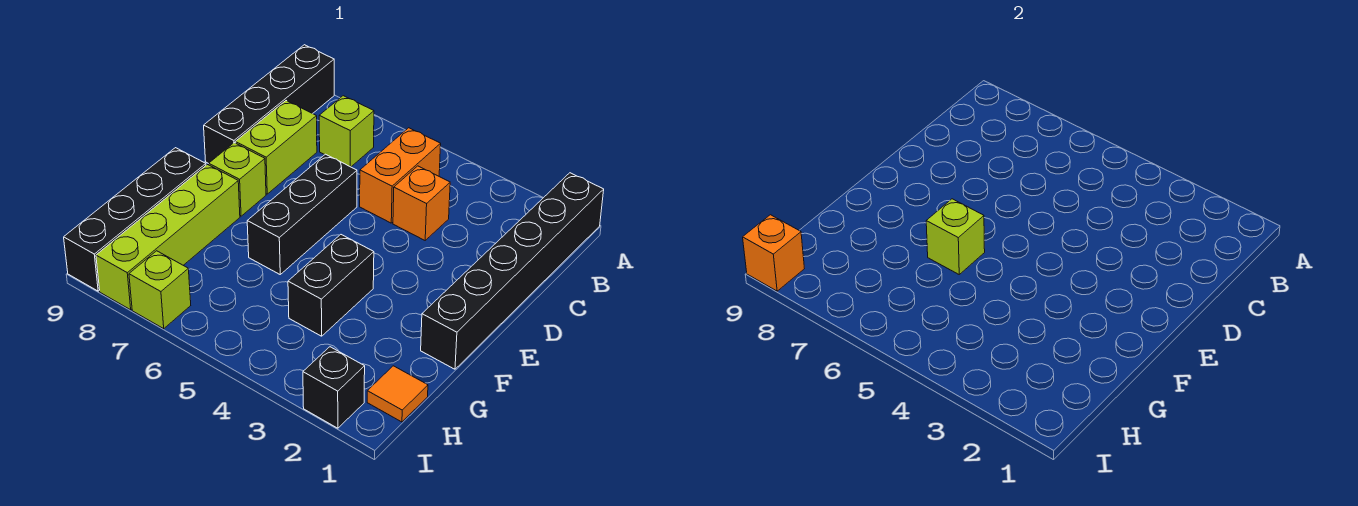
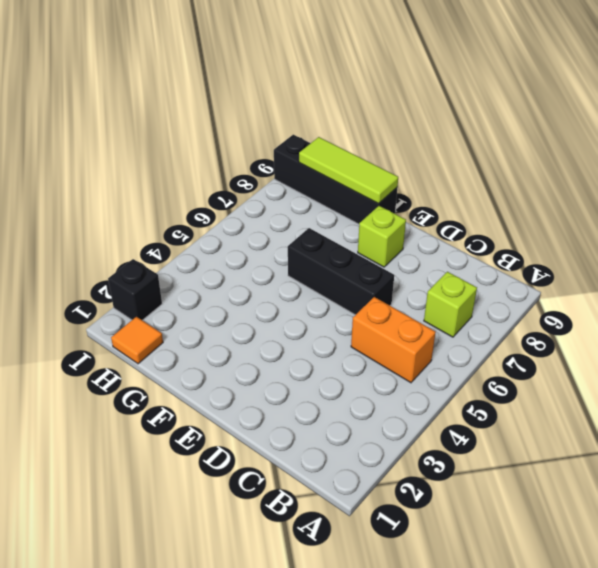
lime 1x3 tile [299,137,398,204] -> none
none -> black 1x6 brick [421,173,604,369]
none -> black 1x4 brick [204,45,334,164]
none -> orange 1x1 brick [393,166,450,240]

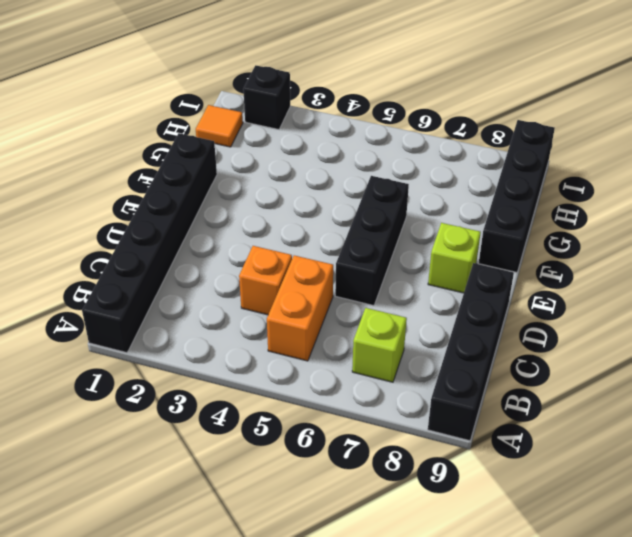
none -> lime 1x2 brick [235,101,317,194]
none -> black 1x2 brick [288,235,374,336]
none -> lime 1x4 brick [96,165,240,310]

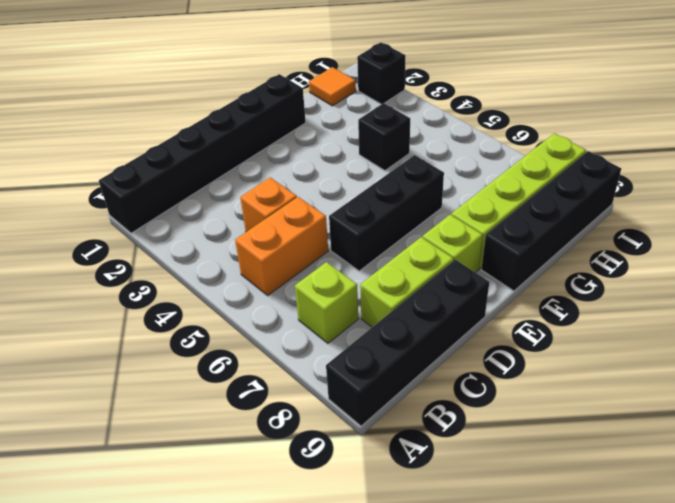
black 1x1 brick [358,103,410,171] -> black 1x2 brick [288,235,374,336]
none -> lime 1x1 brick [129,251,191,329]
none -> lime 1x1 brick [926,199,985,274]
none -> orange 1x1 brick [743,215,804,291]

